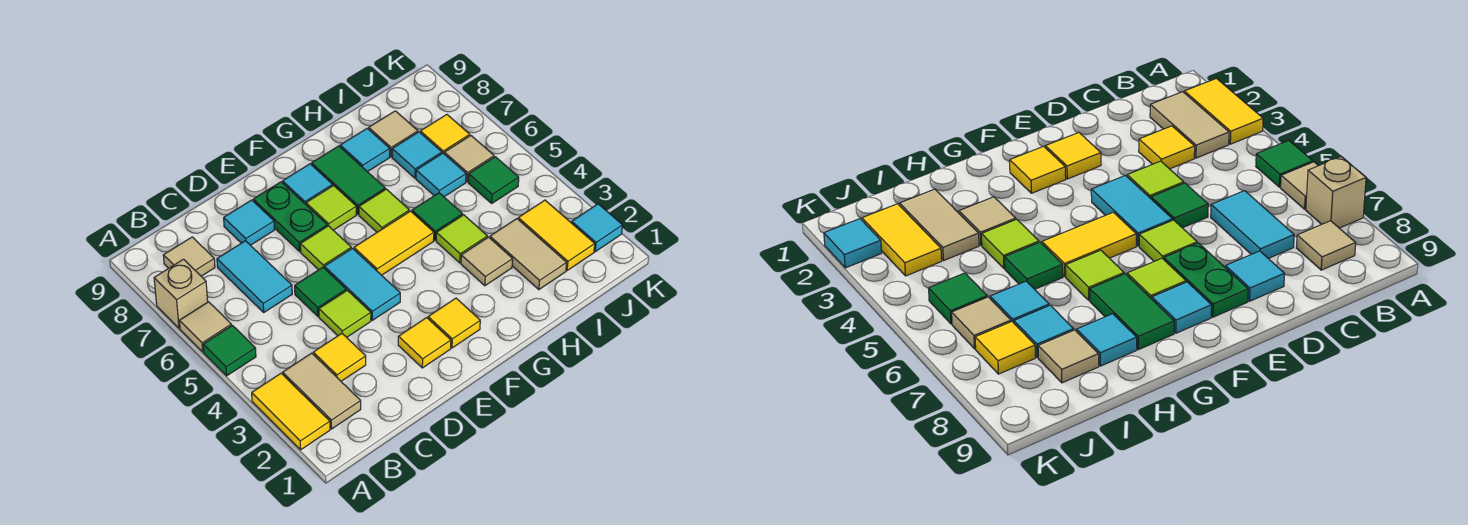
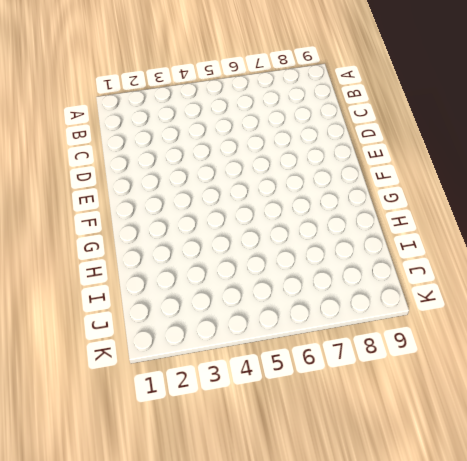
none -> yellow 1x2 tile [252,373,330,450]
none -> green 1x1 tile [203,325,256,376]
none -> tan 1x1 tile [179,302,231,352]
none -> tan 1x1 brick [154,259,208,328]

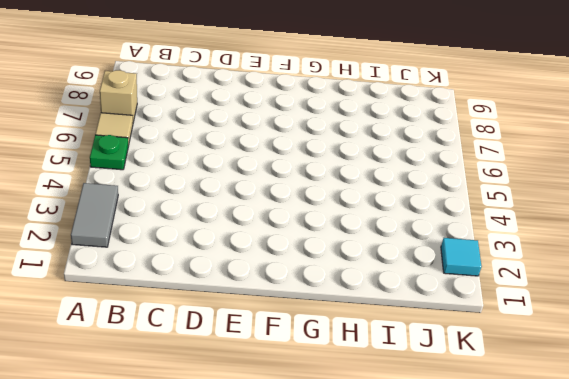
grey 1x2 tile [71,183,118,247] -> yellow 1x2 tile [252,373,330,450]
green 1x1 plate [90,135,128,170] -> green 1x1 tile [203,325,256,376]
none -> tan 1x2 tile [283,353,361,429]
none -> tan 1x1 tile [163,237,215,276]
none -> yellow 1x1 tile [313,334,366,381]
none -> cyan 1x2 tile [217,241,292,312]

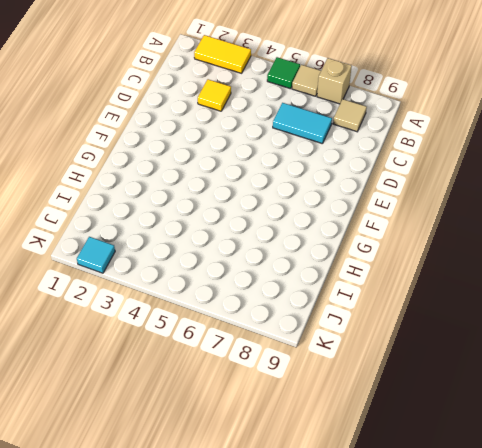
none -> tan 1x2 tile [283,353,361,429]
none -> lime 1x1 tile [319,290,371,337]
none -> green 1x1 tile [295,267,346,316]
none -> cyan 1x1 tile [224,200,274,245]

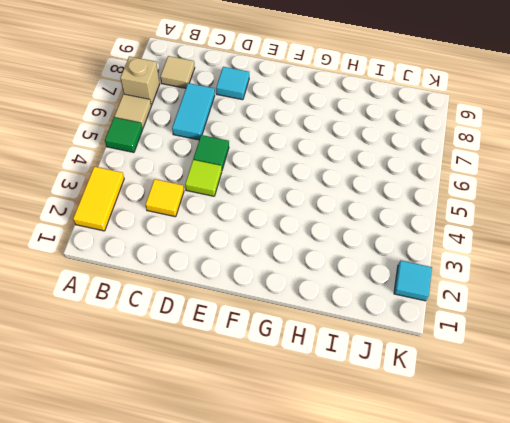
none -> tan 1x2 tile [283,353,361,429]
none -> yellow 1x1 tile [398,318,451,368]
none -> cyan 1x2 tile [324,248,400,320]
none -> lime 1x1 tile [300,226,351,270]

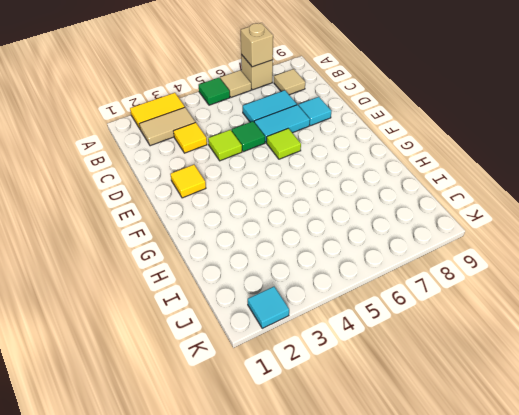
tan 1x1 brick [241,23,273,67] -> none
cyan 1x2 tile [254,105,310,143] -> cyan 1x2 tile moved to [324,248,400,320]
none -> green 1x2 plate [253,182,327,252]
none -> yellow 1x1 tile [428,298,480,348]
none -> yellow 1x2 tile [354,211,434,275]
none -> lime 1x1 tile [306,185,356,230]

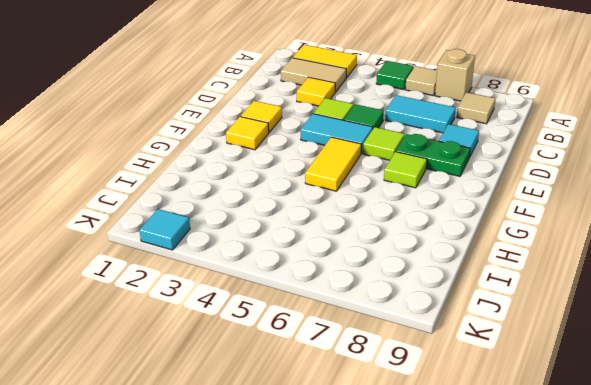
none -> cyan 1x1 tile [283,164,333,204]
none -> lime 1x1 tile [359,189,409,232]
none -> green 1x2 tile [312,146,385,214]
none -> tan 1x1 tile [461,237,513,286]

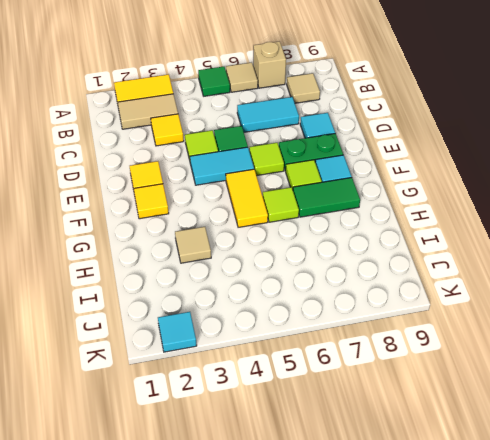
none -> lime 1x1 tile [436,215,487,263]
none -> green 1x1 tile [412,193,462,240]
none -> cyan 1x1 tile [340,128,390,172]
none -> tan 1x2 tile [490,219,567,290]

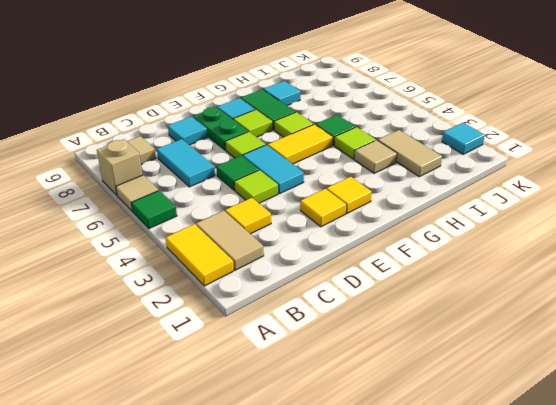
none -> cyan 1x1 tile [416,153,466,197]
none -> cyan 1x1 tile [392,132,442,178]
none -> tan 1x1 tile [369,111,418,157]
none -> yellow 1x2 tile [518,200,595,270]

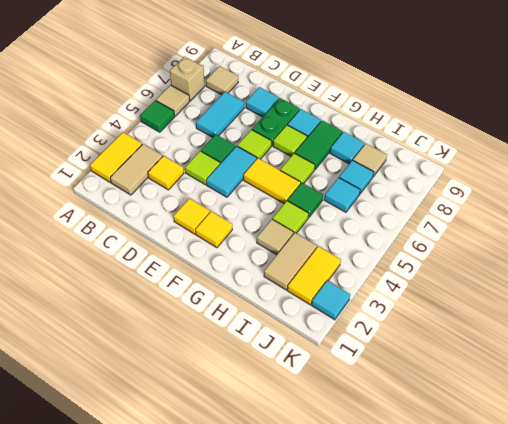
none -> green 1x1 tile [468,157,519,203]
none -> tan 1x1 tile [444,136,494,182]
none -> yellow 1x1 tile [420,115,470,153]

